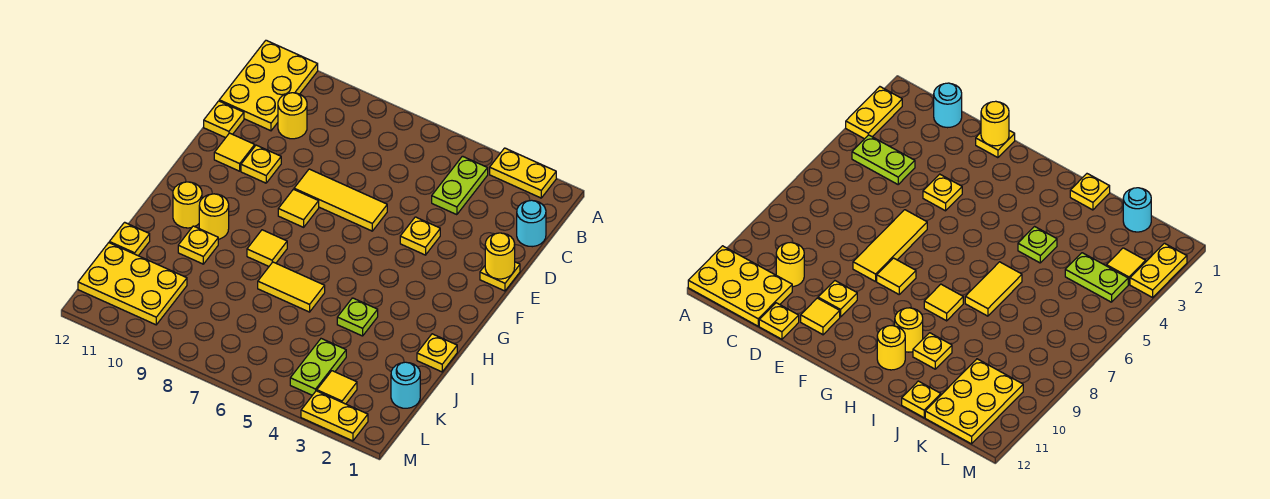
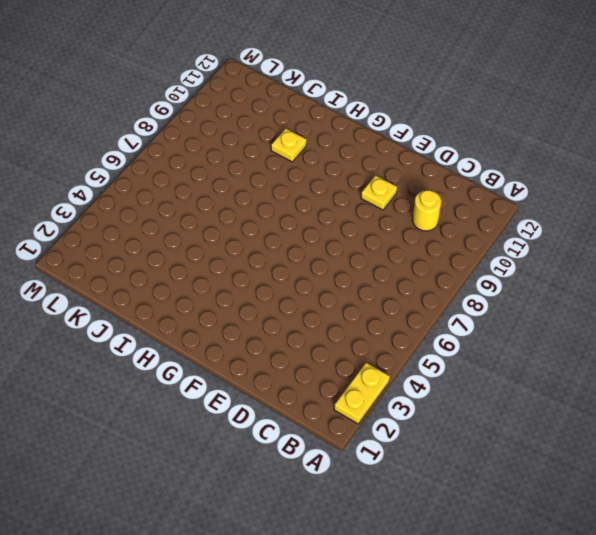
none -> yellow 2x3 plate [219,40,318,131]
none -> lime 1x2 plate [432,156,488,215]
none -> cyan 1x1 round brick [517,200,546,247]

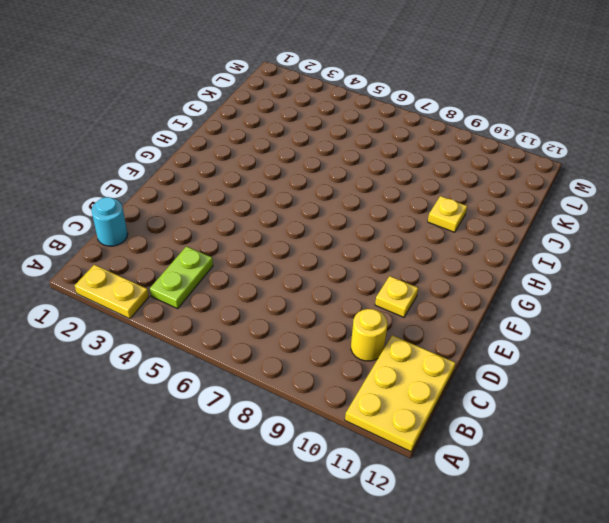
none -> yellow 1x1 plate [204,101,244,138]
none -> yellow 1x1 plate [480,262,520,291]
none -> yellow 1x1 plate [400,217,440,255]

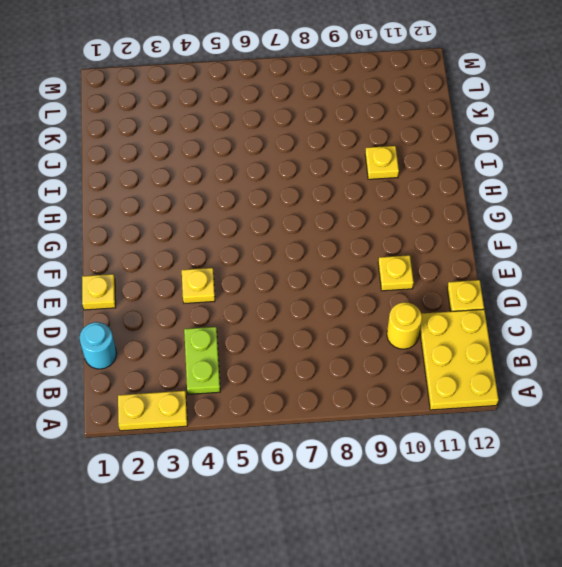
none -> yellow 1x3 tile [294,169,387,231]
none -> yellow 1x1 tile [214,133,255,171]
none -> yellow 1x1 tile [278,189,319,227]

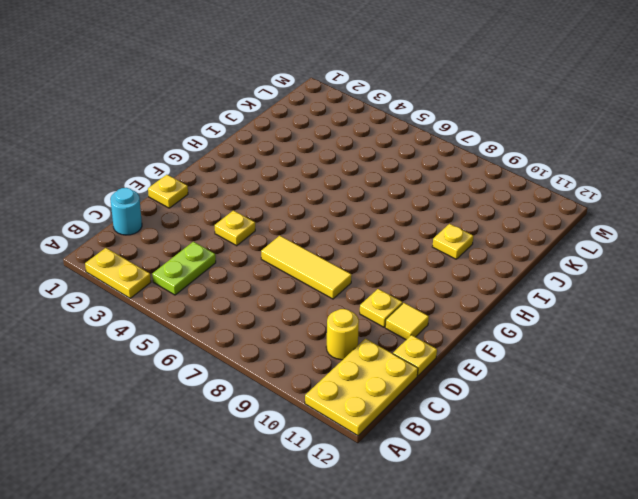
none -> yellow 1x1 tile [278,189,319,227]
none -> yellow 1x1 tile [247,230,287,266]
none -> yellow 1x1 round brick [199,194,229,239]

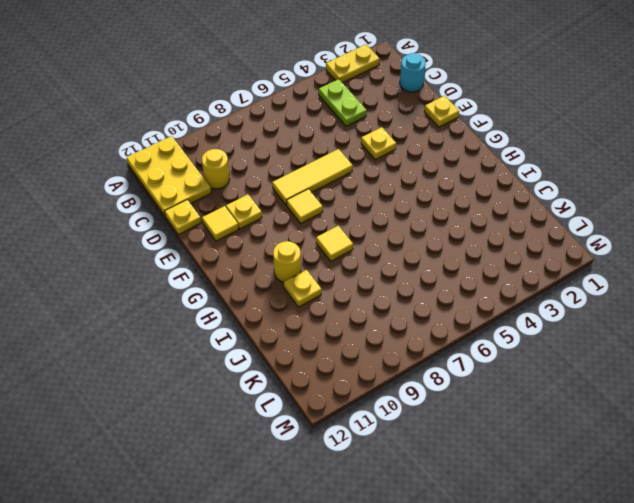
none -> yellow 1x1 round brick [173,182,202,228]
none -> yellow 1x1 plate [417,334,457,372]
none -> lime 1x1 plate [337,298,378,336]

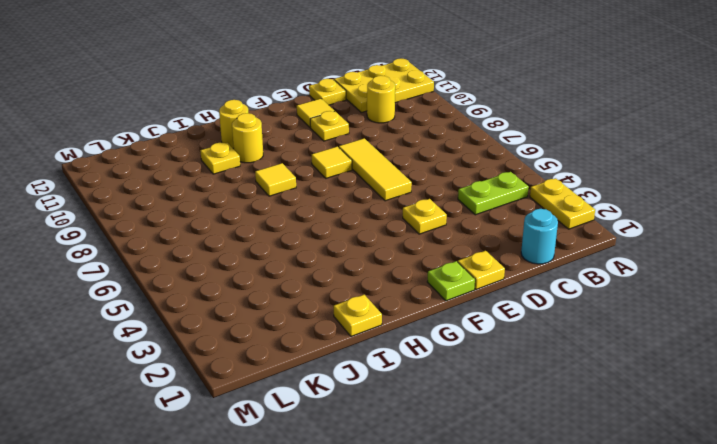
lime 1x1 plate [427,261,475,301] -> lime 1x1 plate moved to [337,298,378,336]
none -> yellow 1x2 tile [258,262,325,312]
none -> yellow 1x1 plate [109,222,150,256]
none -> cyan 1x1 round brick [391,362,420,408]

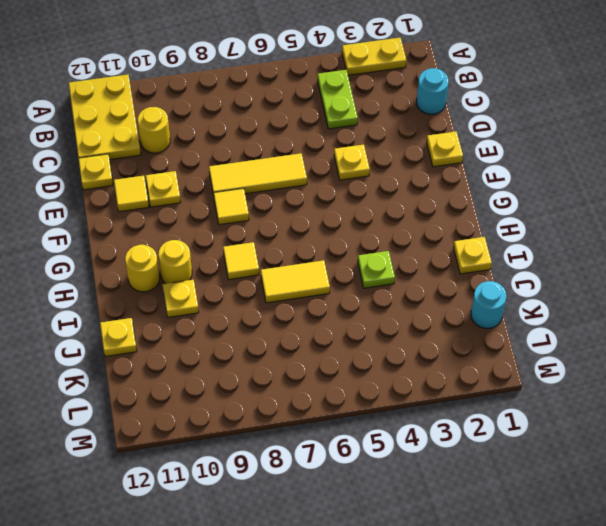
none -> lime 1x2 plate [290,339,346,395]
none -> yellow 2x3 plate [78,243,187,325]
none -> yellow 1x1 tile [317,371,357,404]

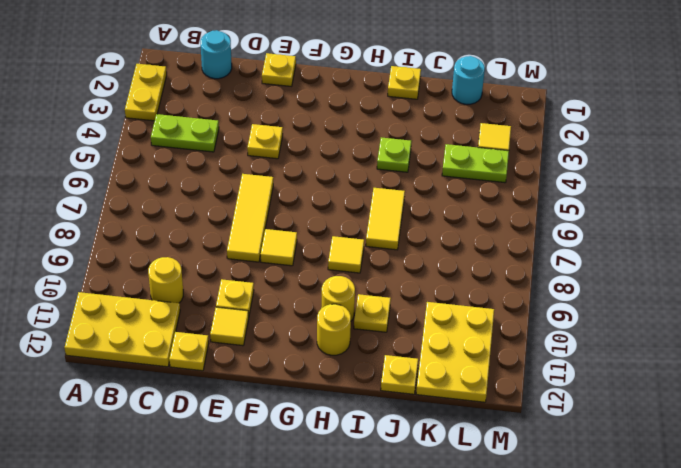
none -> yellow 1x2 plate [301,391,368,441]
none -> yellow 1x1 round brick [485,233,515,279]

